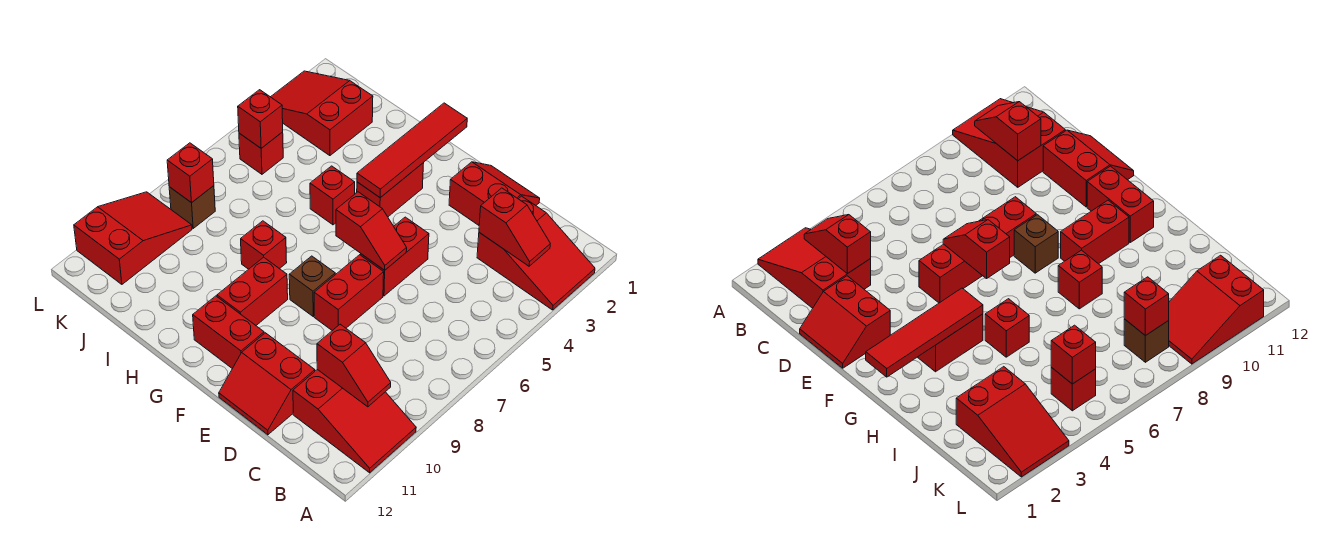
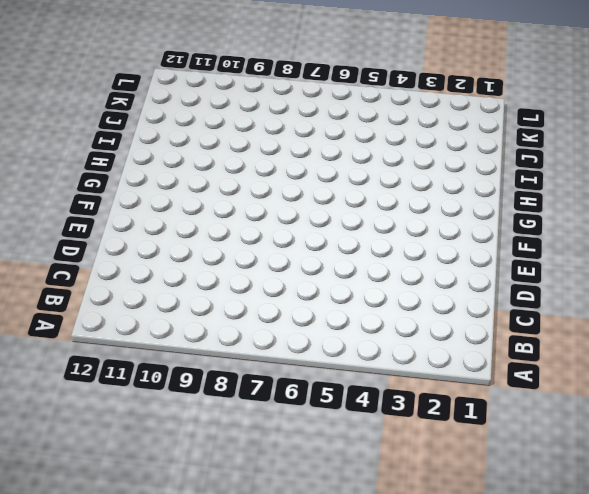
none -> red 2x3 slope [477,196,595,310]
none -> red 2x3 slope [293,369,416,473]
none -> red 2x2 slope [449,162,540,225]

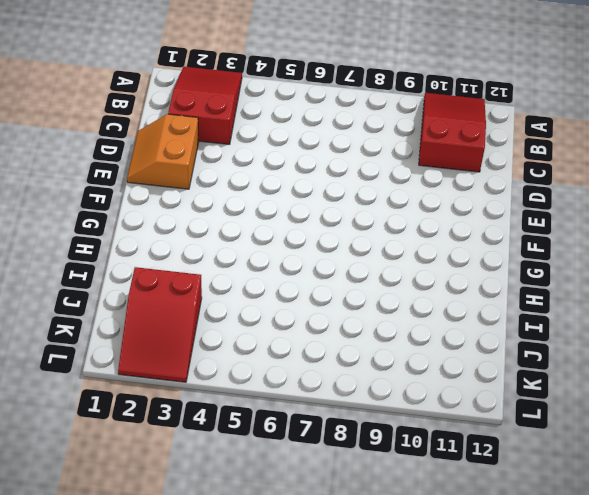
orange 2x2 slope [127,114,199,189] -> red 2x2 slope [449,162,540,225]
none -> red 2x2 slope [219,333,315,435]
none -> red 1x2 brick [361,217,429,296]
none -> red 1x2 brick [314,255,384,331]

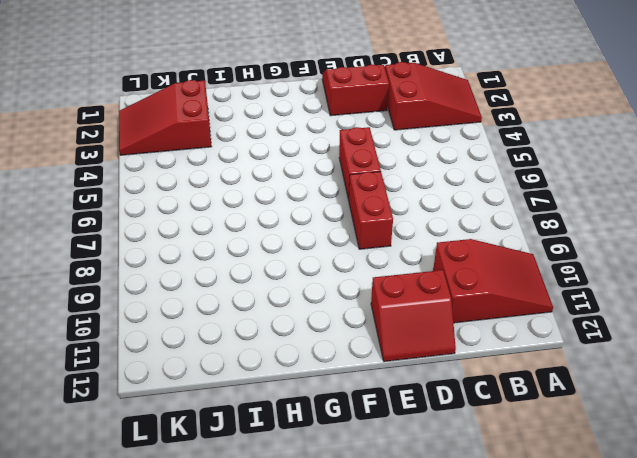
none -> brown 1x1 brick [289,256,335,316]
none -> red 1x2 brick [193,296,264,369]
none -> red 1x2 brick [357,163,424,217]

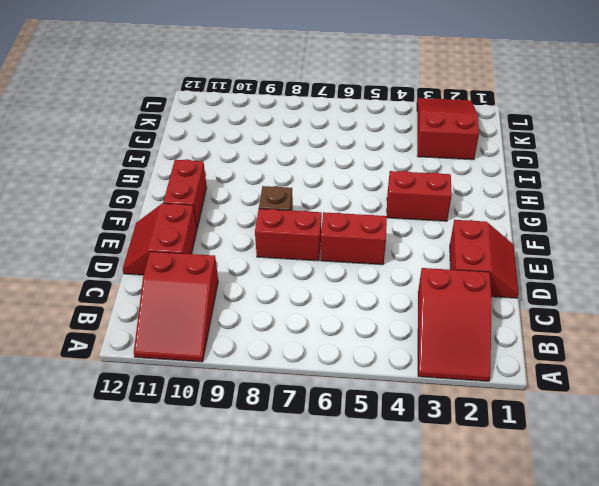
none -> red 1x2 brick [217,257,288,325]
none -> red 1x1 brick [310,166,355,225]
none -> red 1x1 brick [241,221,287,269]

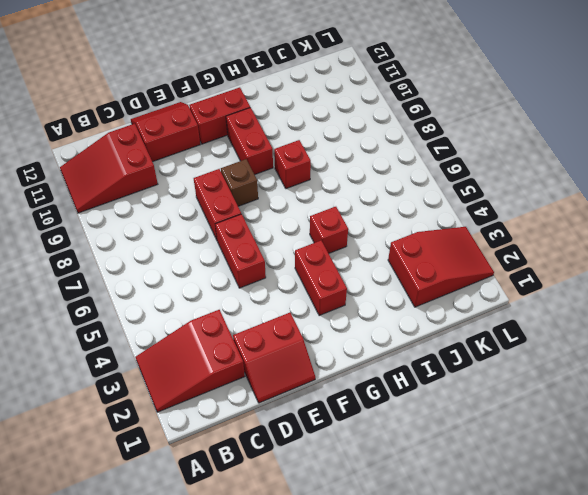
none -> red 1x1 brick [239,132,283,174]
none -> brown 1x1 brick [169,186,215,228]
none -> red 2x3 slope [74,192,192,284]

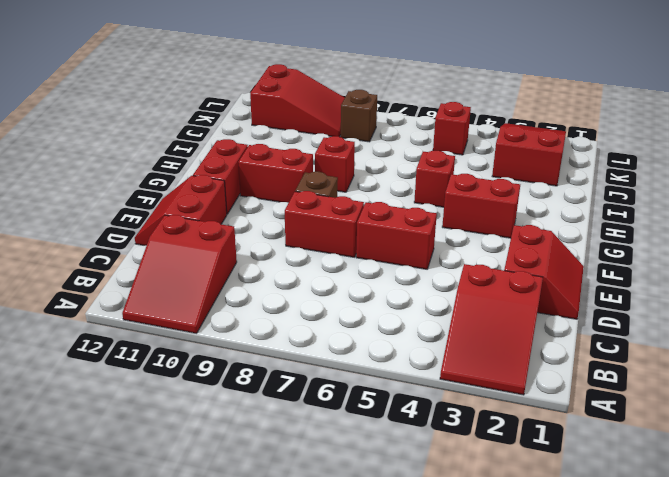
none -> red 1x2 slope [479,188,550,266]
none -> red 1x2 slope [317,324,391,407]
none -> red 1x2 slope [336,192,407,270]

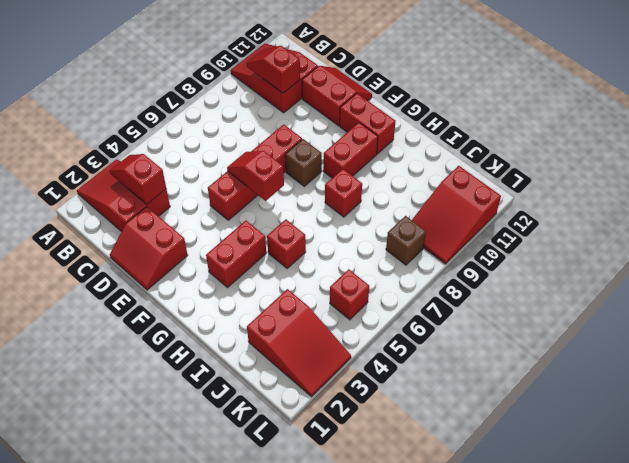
none -> red 1x4 tile [357,103,467,198]
none -> red 1x1 brick [238,90,283,148]
none -> red 1x1 brick [167,143,214,203]

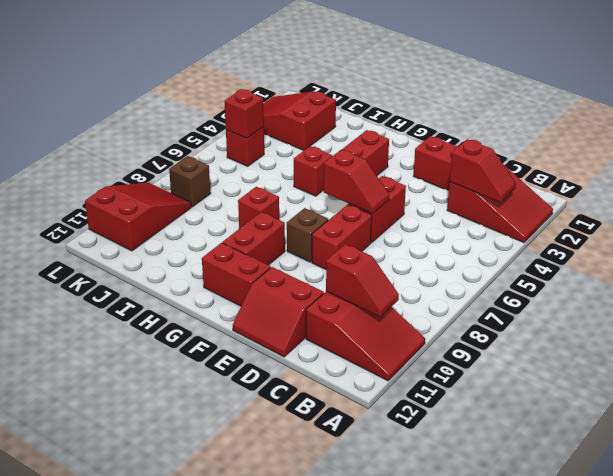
none -> red 1x4 tile [357,103,467,198]
none -> red 1x1 brick [167,143,214,203]

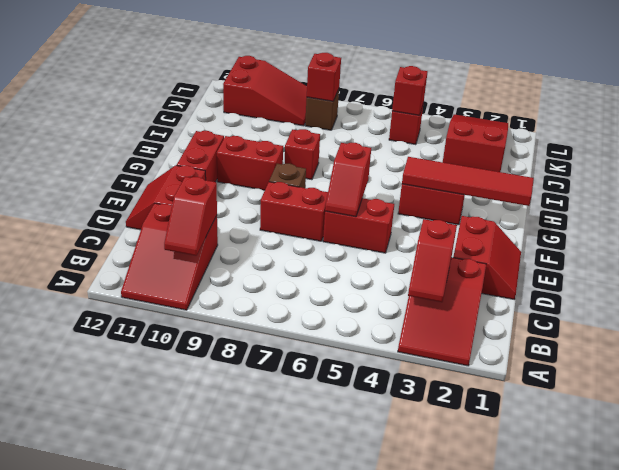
none -> red 1x1 brick [310,166,355,225]

